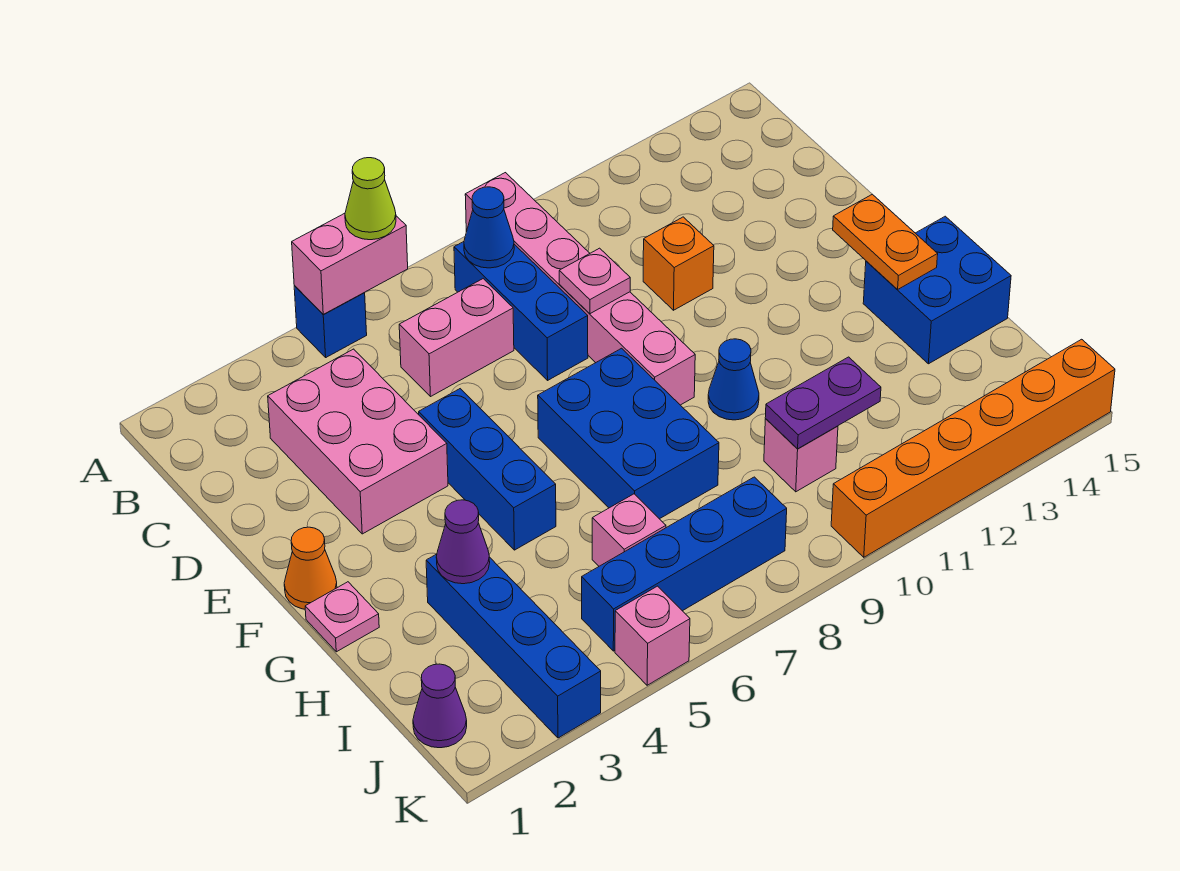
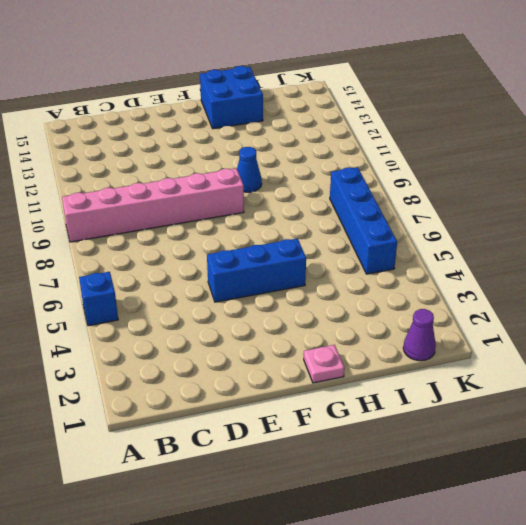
none -> blue 1x3 brick [454,242,588,380]
none -> pink 2x3 brick [268,349,448,534]
none -> pink 1x2 brick [399,279,514,396]

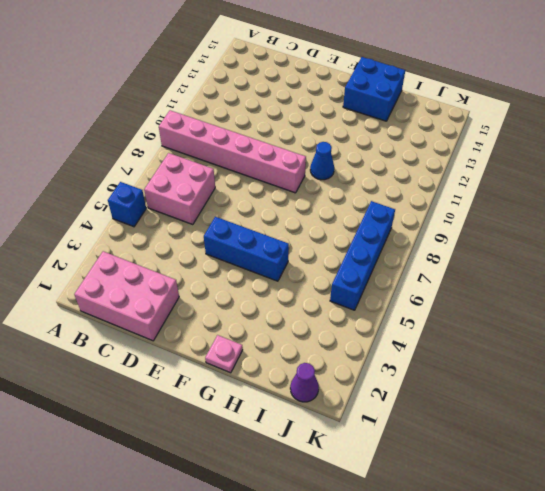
pink 2x3 brick [74,251,179,341] -> pink 2x3 brick moved to [268,349,448,534]
pink 2x2 brick [144,153,215,225] -> pink 1x2 brick [399,279,514,396]
none -> blue 1x3 brick [454,242,588,380]
none -> orange 1x1 brick [643,217,714,310]
none -> orange 1x1 cone [284,527,337,609]

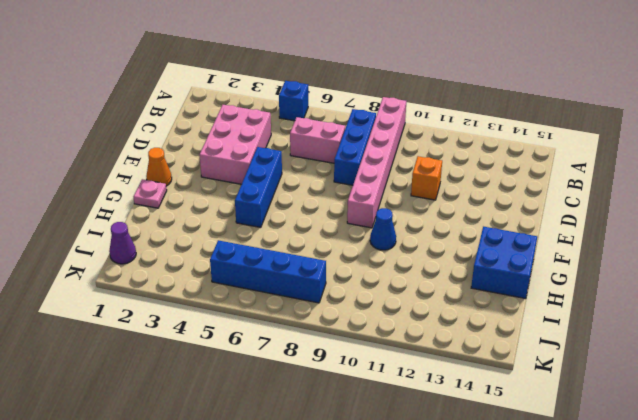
none -> blue 2x3 brick [538,348,719,519]
none -> blue 1x4 brick [426,554,601,738]
none -> pink 1x1 brick [592,494,666,566]

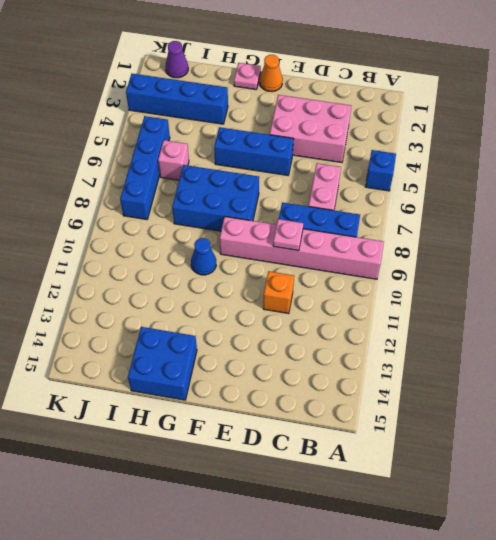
none -> pink 1x1 brick [764,419,838,492]
none -> pink 1x1 brick [615,586,690,685]
none -> orange 1x6 brick [831,339,1115,557]

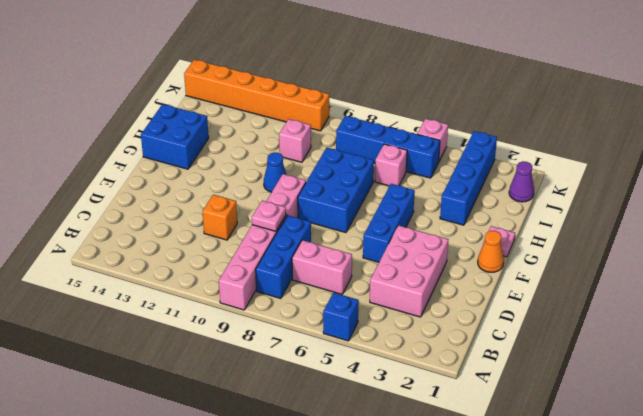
none -> pink 1x2 brick [292,213,408,314]
none -> blue 1x1 cone [464,187,514,268]
none -> orange 1x2 plate [833,194,938,290]

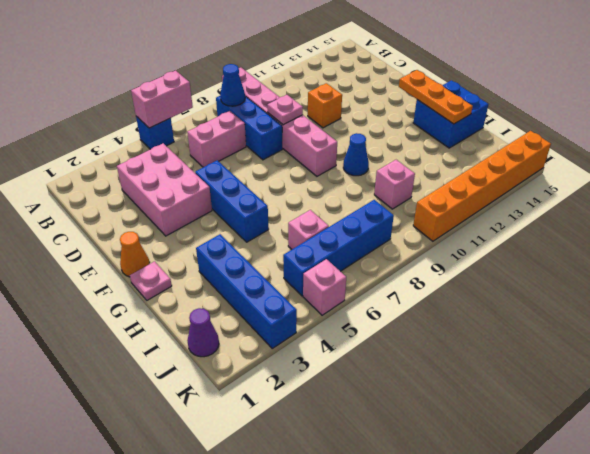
orange 1x3 plate [399,70,473,124] -> orange 1x2 plate [833,194,938,290]
none -> blue 2x3 brick [538,348,719,519]
none -> purple 1x1 cone [436,500,490,584]
none -> purple 1x2 plate [765,357,881,449]

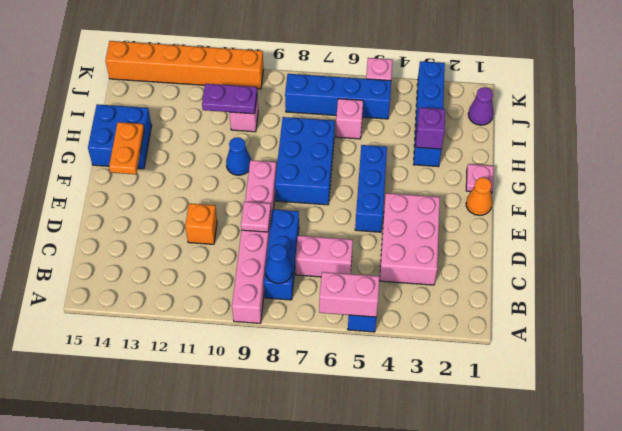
purple 1x1 brick [416,108,445,149] -> purple 1x1 cone [436,500,490,584]
none -> lime 1x1 cone [345,158,396,240]

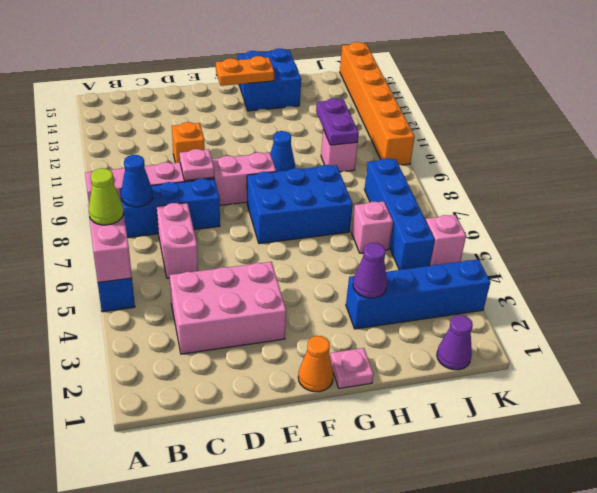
none -> blue 1x3 brick [419,389,556,550]

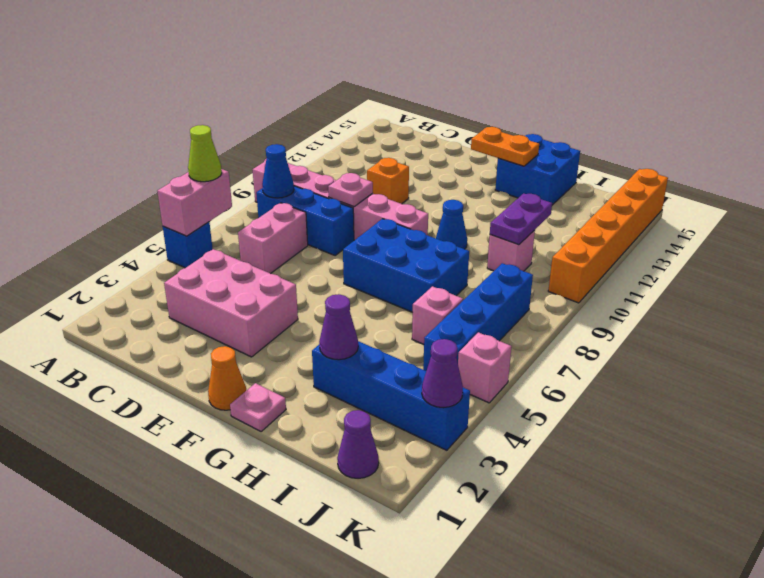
purple 1x1 cone [422,339,463,408] -> none
none -> blue 1x3 brick [419,389,556,550]

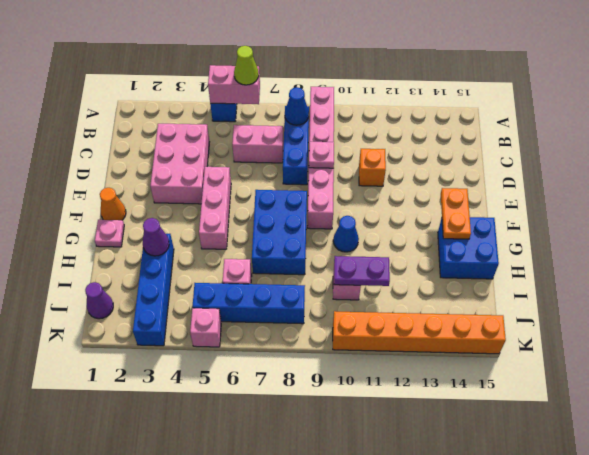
pink 1x3 brick [199,167,231,249] -> blue 1x3 brick [419,389,556,550]

